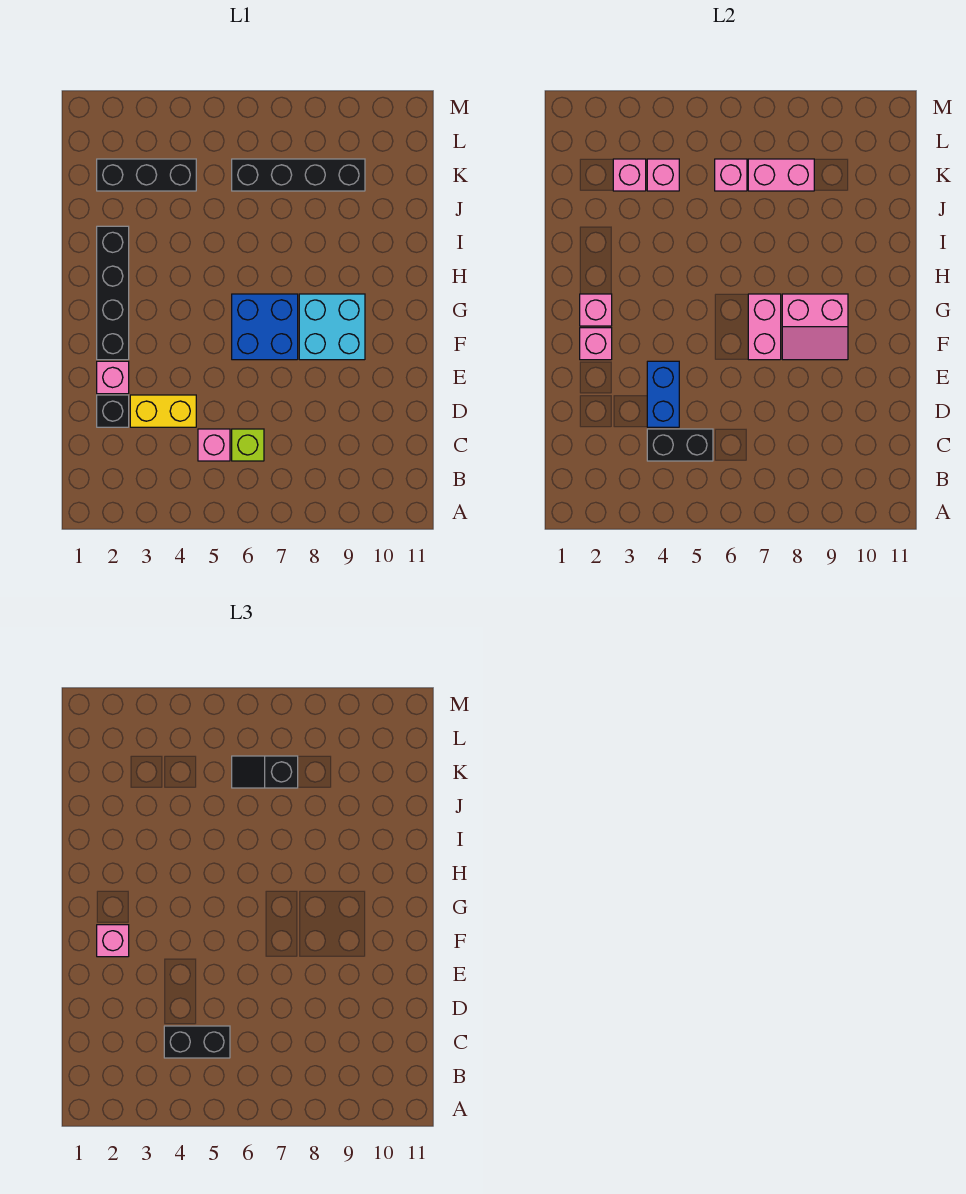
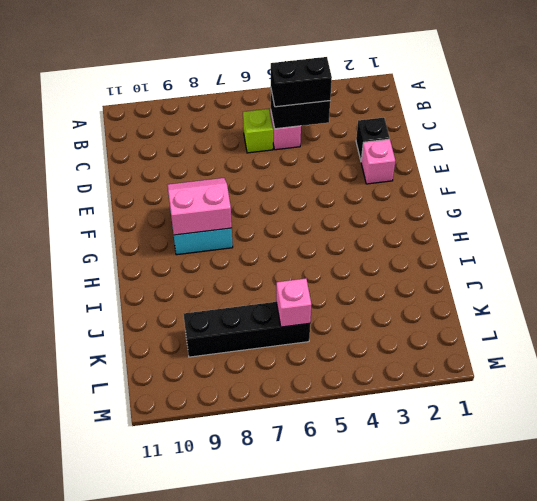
none -> yellow 1x2 brick [130,395,196,427]
none -> black 1x4 brick [97,226,129,360]
none -> blue 2x2 brick [232,294,298,360]

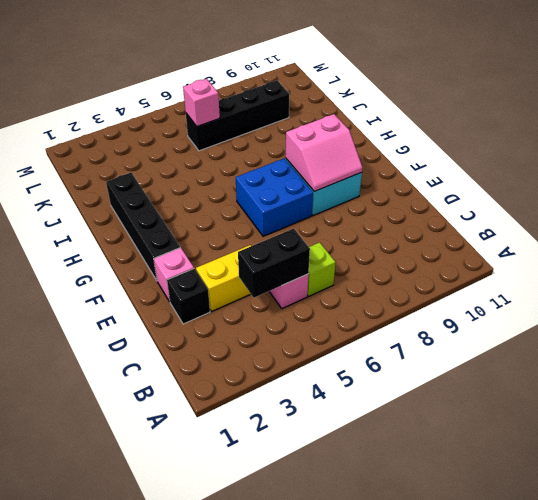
none -> black 1x3 brick [97,159,196,191]
none -> blue 1x2 brick [647,361,679,427]
none -> pink 1x1 brick [580,328,612,360]

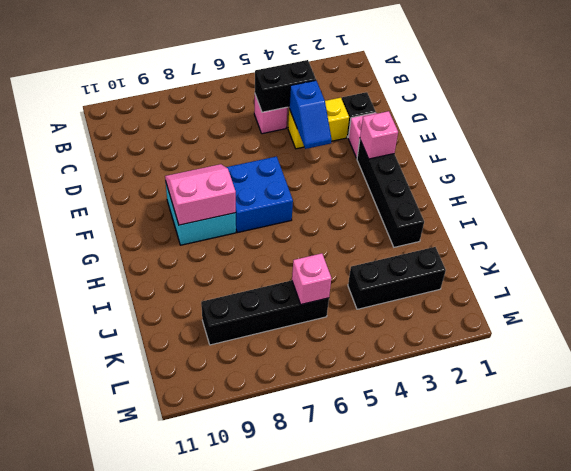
blue 1x2 slope [289,80,332,149] -> blue 1x2 brick [647,361,679,427]
none -> lime 1x1 brick [232,429,264,461]
none -> pink 1x2 brick [748,294,781,360]
none -> pink 1x1 brick [580,294,612,326]

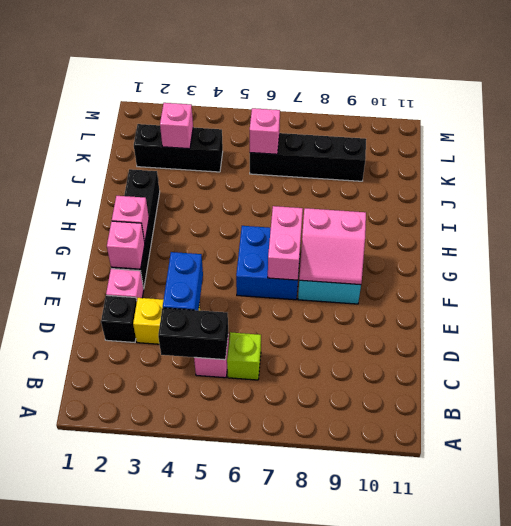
none -> pink 1x1 brick [647,159,679,191]
none -> pink 1x2 brick [748,159,814,191]
none -> black 1x2 brick [164,1026,230,1058]

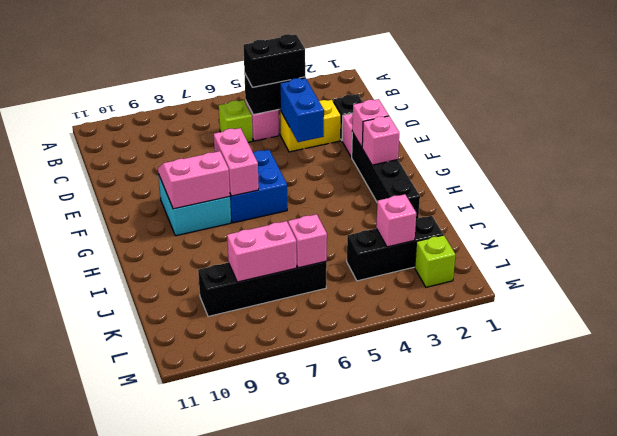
lime 1x1 brick [415,235,455,287] -> none
none -> pink 1x1 brick [647,159,679,191]
none -> pink 1x1 brick [97,925,129,957]
none -> black 1x2 slope [232,756,298,788]

